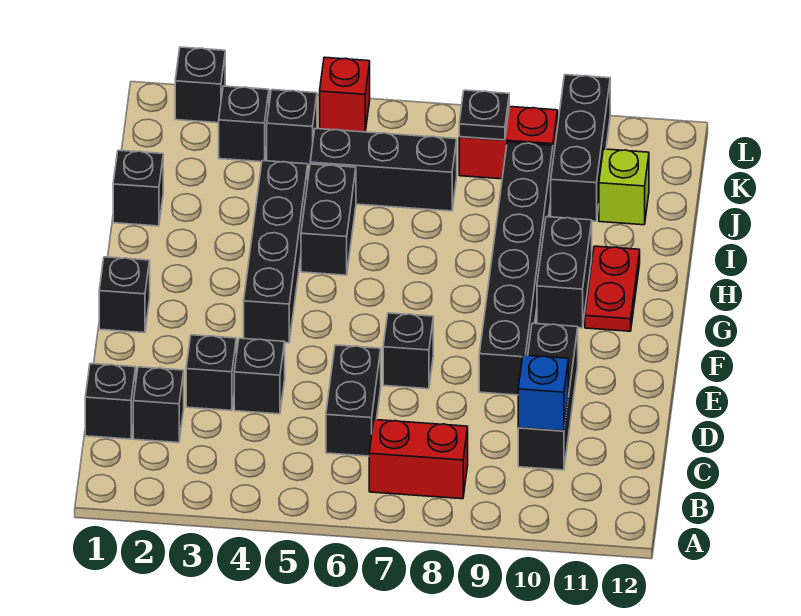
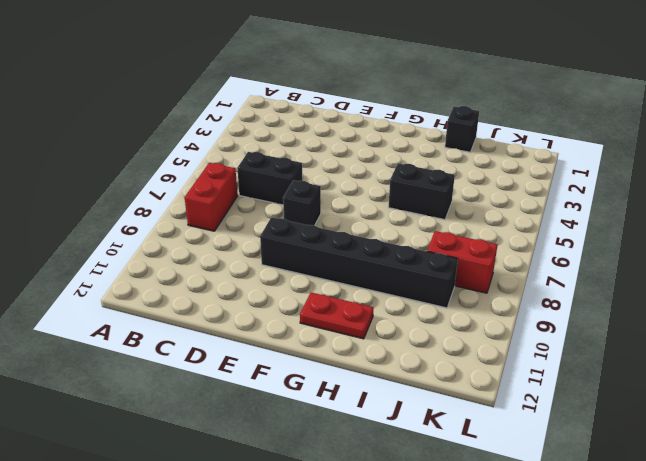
red 1x2 brick [427,231,497,293] -> red 1x2 brick turned to [459,106,558,179]
none -> black 1x1 brick [85,364,136,439]
none -> black 1x1 brick [133,367,184,443]
none -> black 1x3 brick [518,323,578,470]

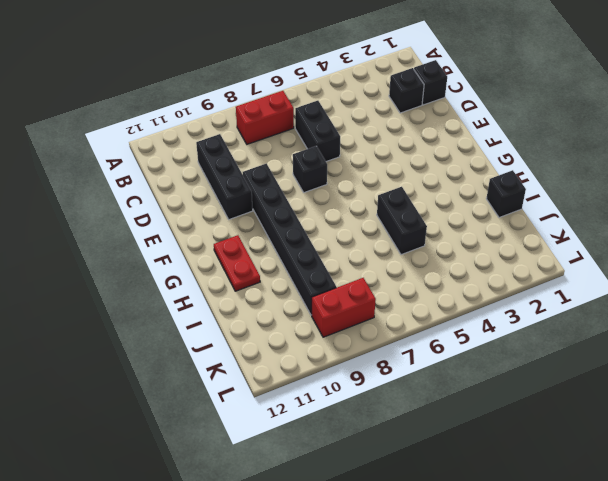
none -> black 1x1 brick [186,335,236,411]
none -> black 1x1 brick [234,338,285,414]
none -> black 1x1 brick [99,257,150,333]

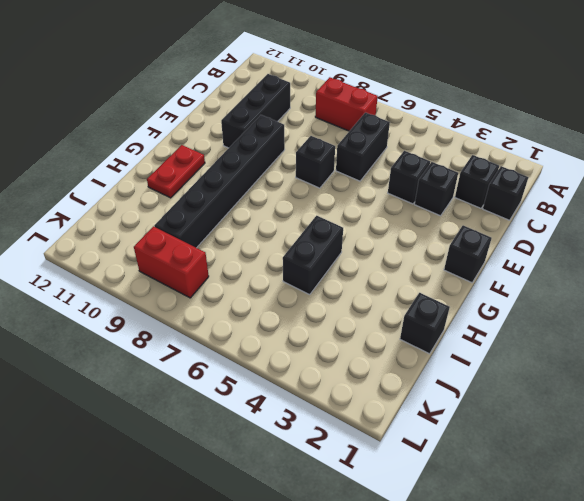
none -> black 1x4 brick [244,161,308,343]
none -> black 1x2 brick [537,217,592,328]
none -> black 1x3 brick [310,129,457,211]

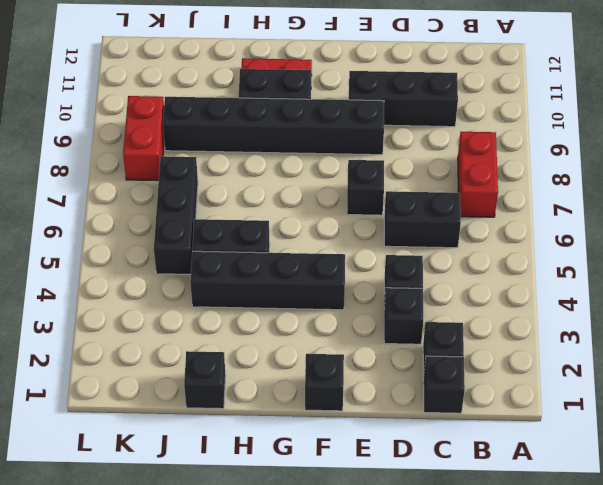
none -> black 1x3 brick [551,75,610,221]
none -> lime 1x1 brick [599,149,649,225]
none -> black 1x1 brick [219,86,269,162]

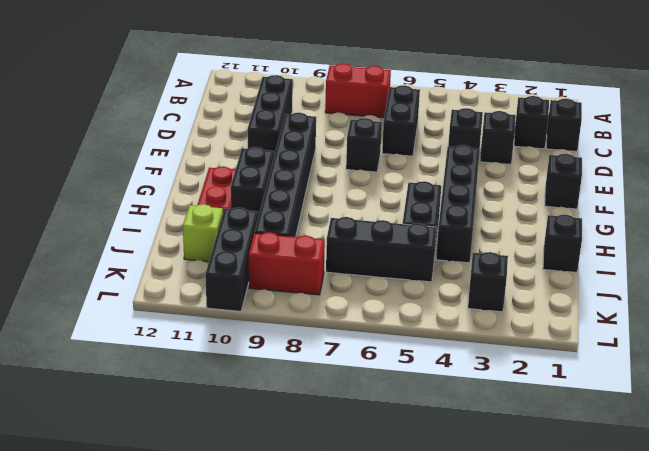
none -> black 1x1 brick [267,90,317,165]
none -> black 1x1 brick [175,47,225,123]
none -> red 1x1 brick [320,57,370,132]

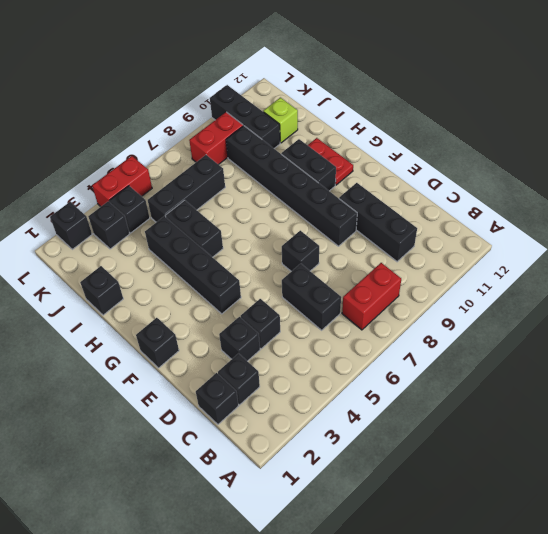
red 1x2 brick [92,156,152,207] -> red 1x1 brick [320,57,370,132]
none -> blue 1x1 brick [518,355,568,431]
none -> black 1x1 plate [459,90,509,140]

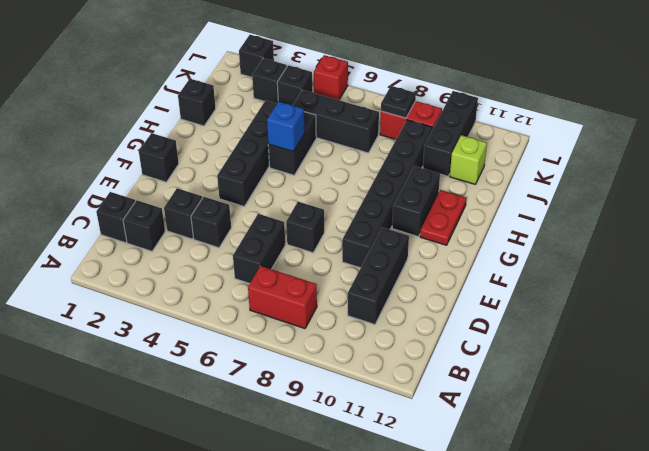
blue 1x1 brick [267,101,305,152] -> blue 1x1 brick moved to [518,355,568,431]

